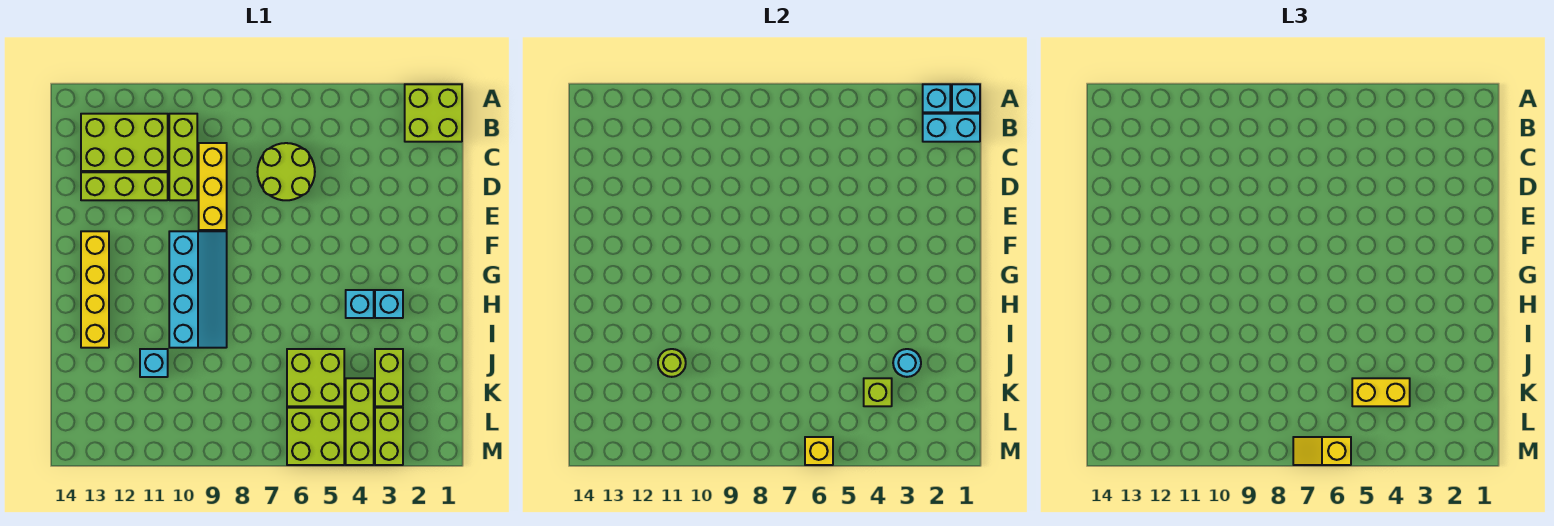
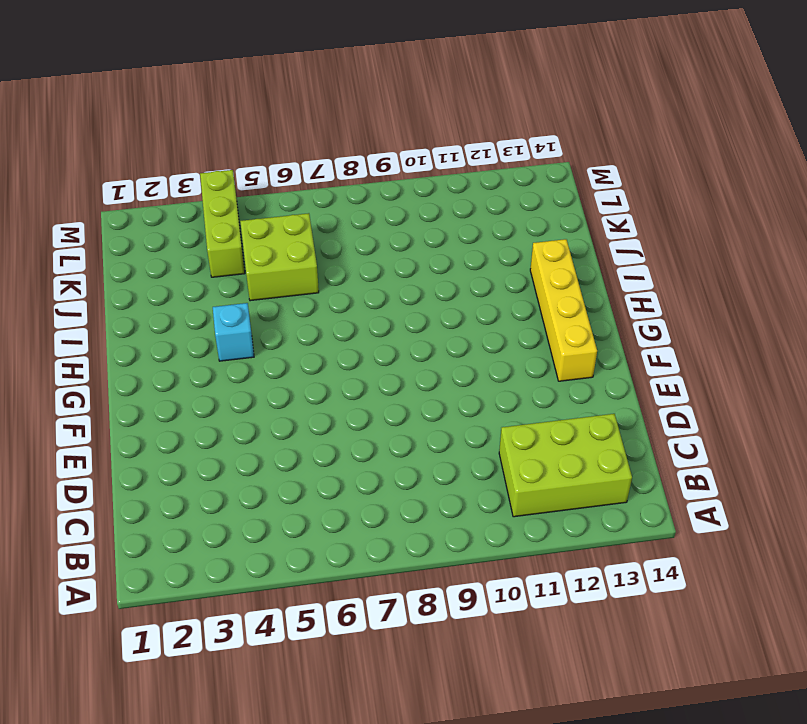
none -> lime 2x2 brick [405,84,462,142]
none -> lime 1x3 brick [169,114,197,200]
none -> lime 2x2 round brick [257,143,315,200]

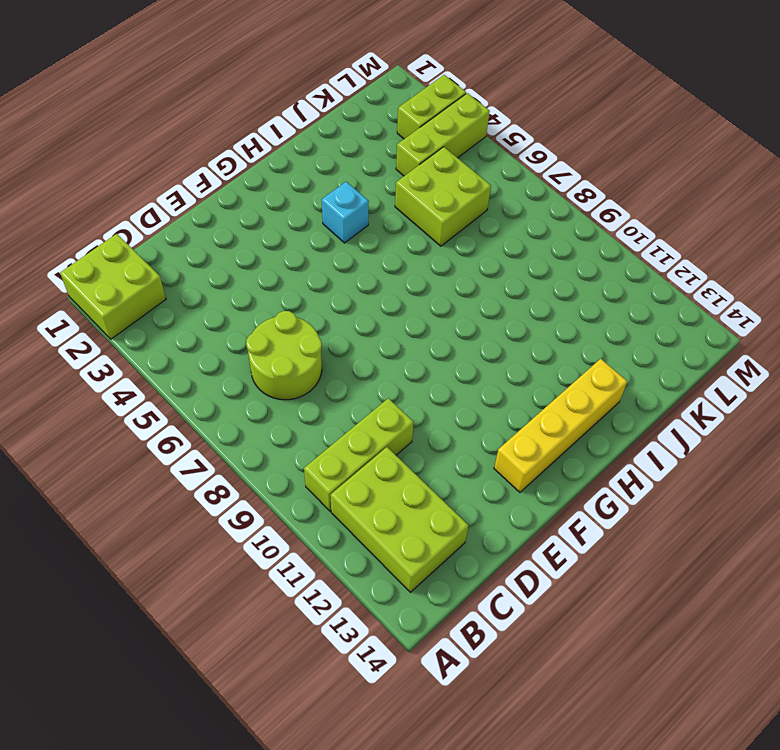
none -> yellow 1x3 brick [199,143,227,230]
none -> lime 1x3 brick [81,172,168,200]
none -> cyan 2x4 slope [169,231,227,348]

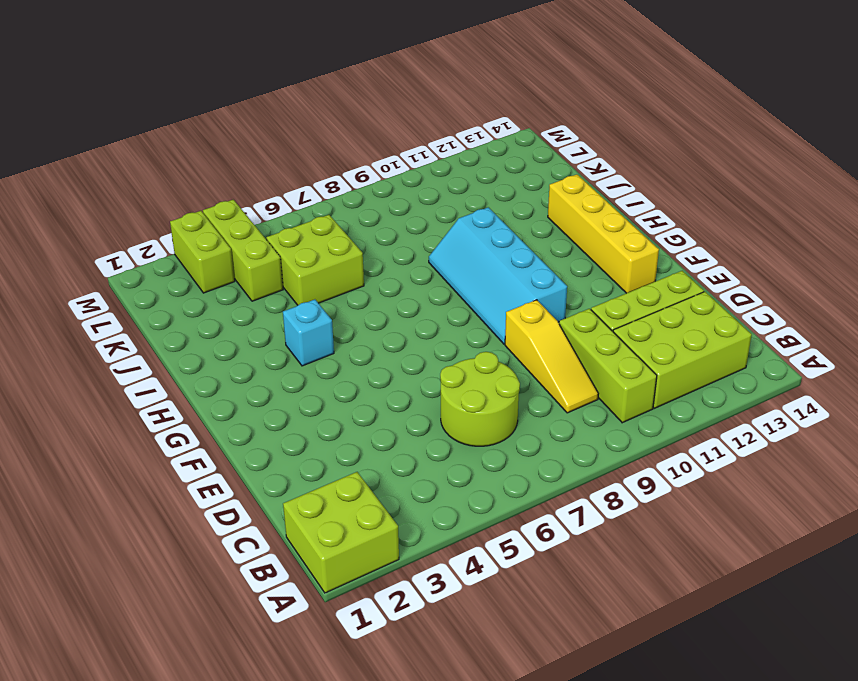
yellow 1x3 slope [505,300,598,413] -> yellow 1x3 brick [199,143,227,230]
none -> cyan 1x1 brick [375,290,403,318]
none -> lime 1x2 brick [375,349,403,406]
none -> cyan 1x1 brick [140,349,168,377]

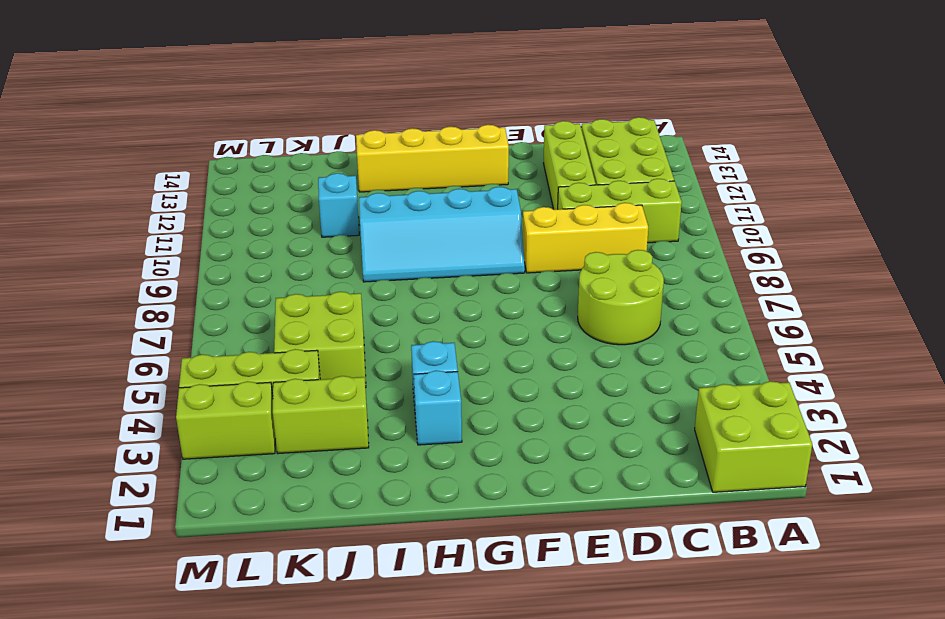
none -> lime 2x2 brick [287,408,344,465]
none -> cyan 1x1 brick [952,84,980,112]
none -> cyan 1x1 brick [923,84,950,112]

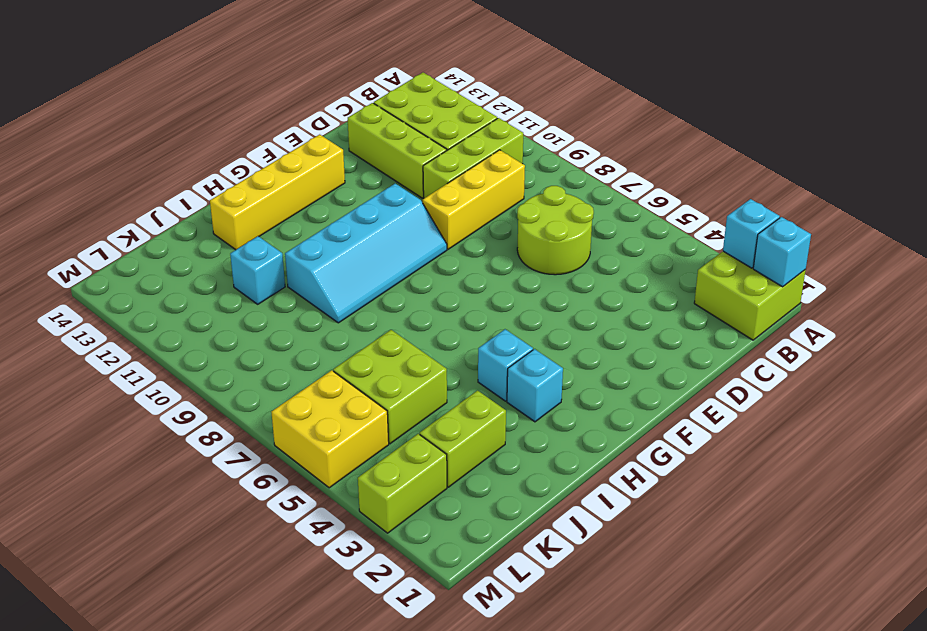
yellow 2x2 brick [271,370,389,488] -> lime 2x2 brick [287,408,344,465]
none -> lime 1x3 brick [346,378,374,465]
none -> cyan 1x2 brick [923,114,980,142]
none -> cyan 1x1 round brick [893,349,921,377]

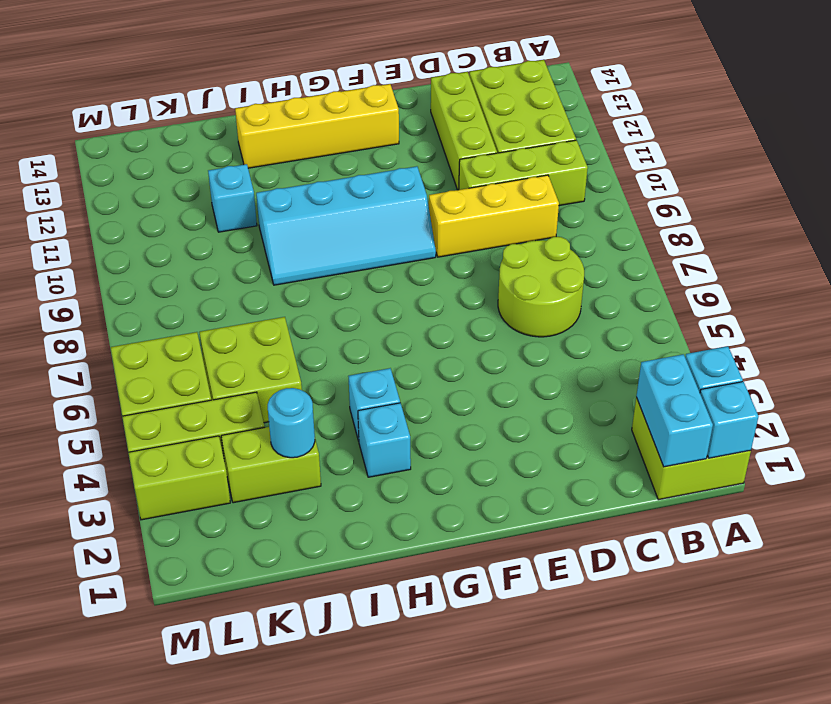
none -> lime 1x1 round brick [658,349,686,377]
none -> lime 1x1 brick [864,378,892,406]
none -> yellow 1x1 brick [805,437,833,465]

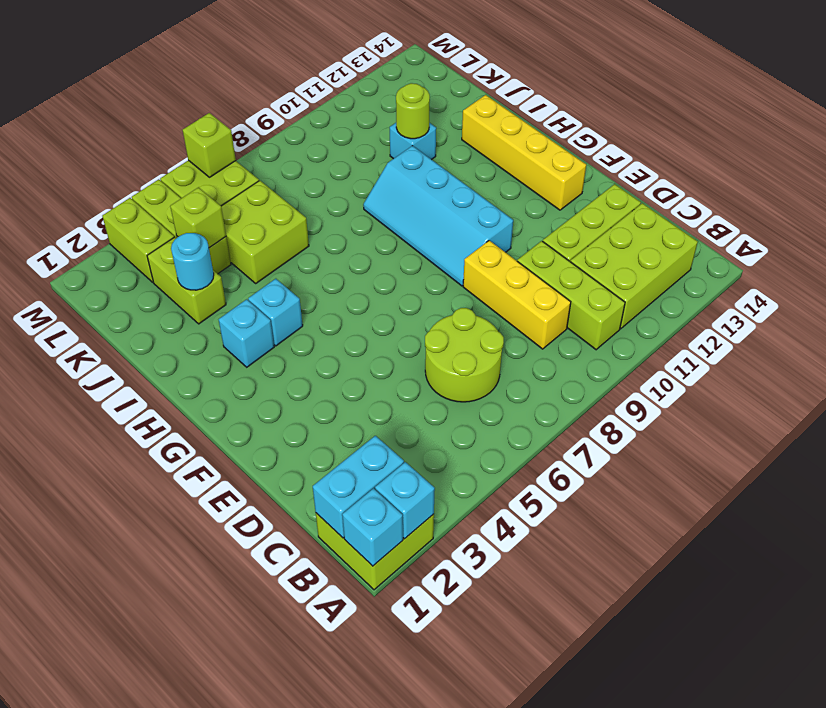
lime 1x1 brick [183,113,236,177] -> yellow 1x1 brick [805,437,833,465]
none -> yellow 1x2 brick [1352,378,1410,406]
none -> yellow 1x2 slope [1293,437,1351,465]

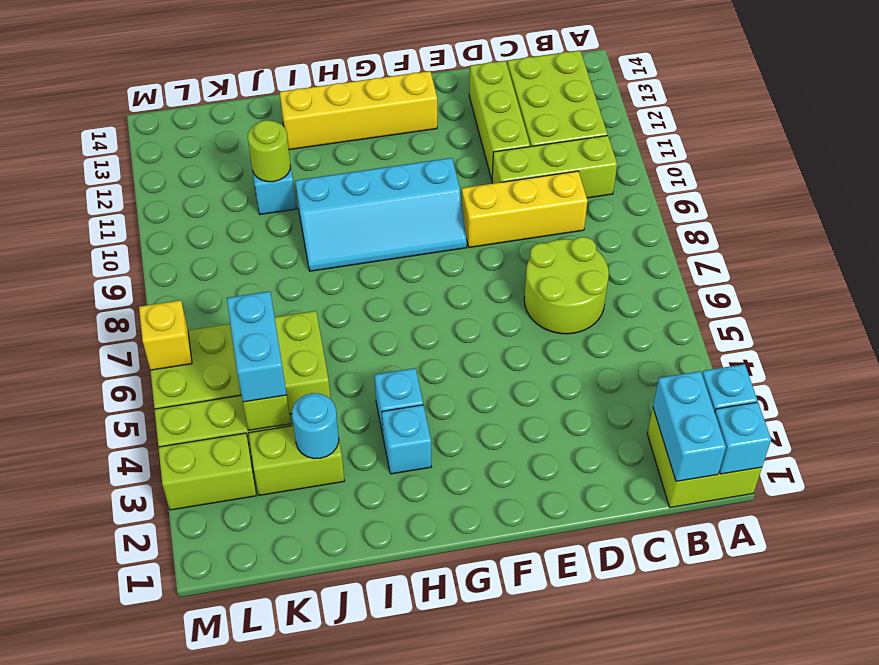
cyan 1x2 brick [227,291,286,402] -> yellow 1x2 brick [1352,378,1410,406]
none -> yellow 1x2 slope [1293,437,1351,465]

